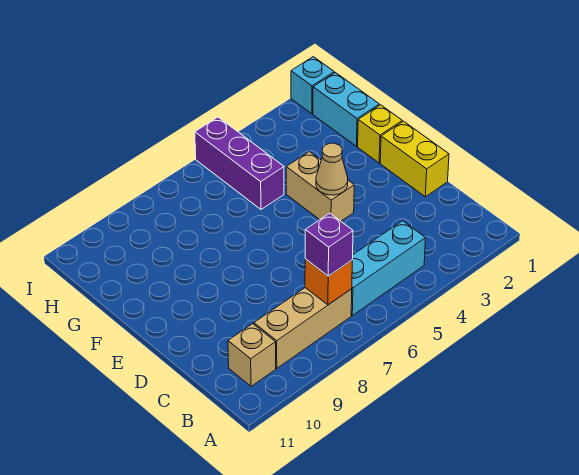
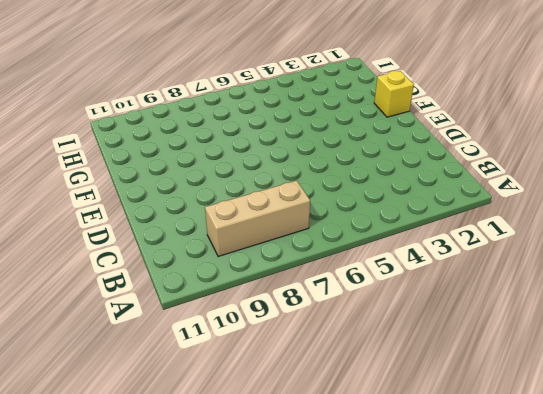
none -> cyan 1x3 brick [351,221,426,315]
none -> tan 1x1 brick [228,324,276,386]
none -> yellow 1x2 brick [380,121,449,197]

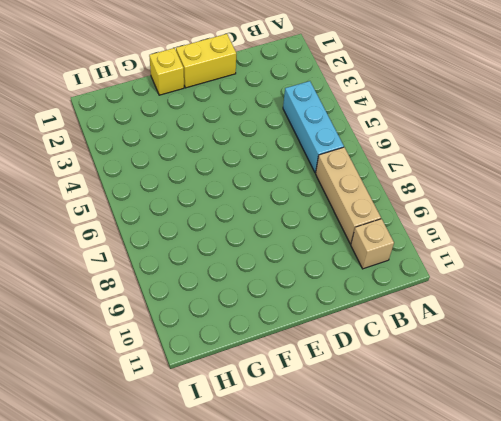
none -> tan 1x2 brick [286,152,354,221]
none -> cyan 1x2 brick [313,73,379,146]
none -> purple 1x3 brick [195,117,284,209]

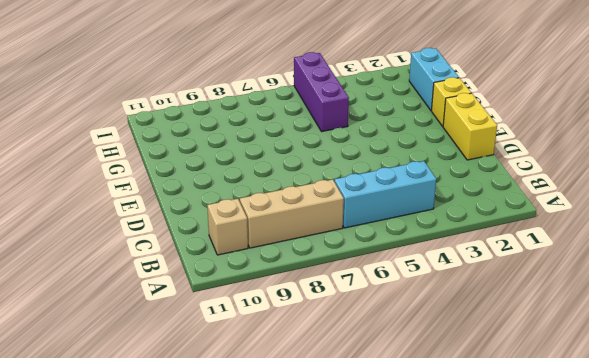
none -> tan 1x2 brick [286,152,354,221]
none -> cyan 1x1 brick [291,57,334,114]
none -> orange 1x1 brick [305,259,352,305]

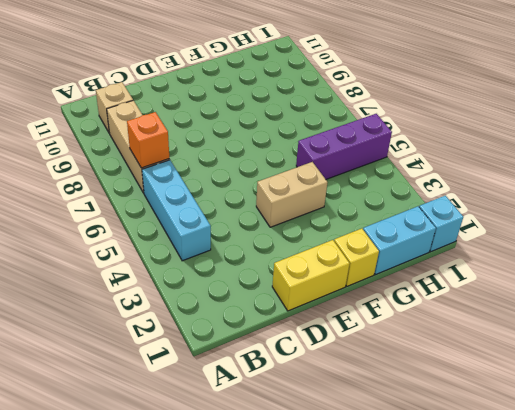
none -> tan 1x1 cone [316,143,348,195]
none -> purple 1x1 brick [305,213,353,276]

